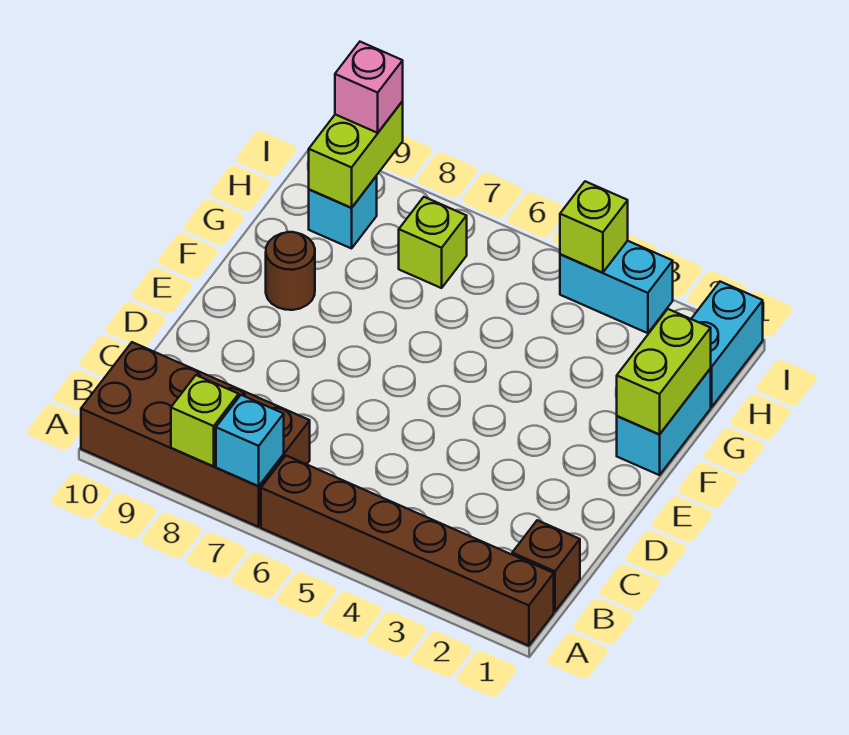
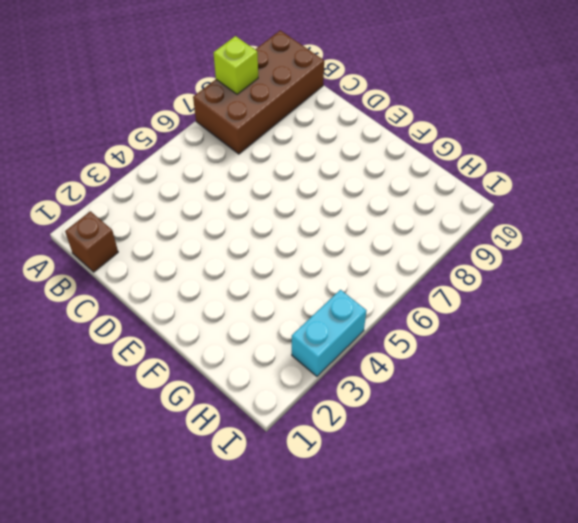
none -> brown 1x6 brick [261,456,554,646]
none -> cyan 1x2 brick [617,369,711,475]
none -> brown 1x1 round brick [266,232,315,310]

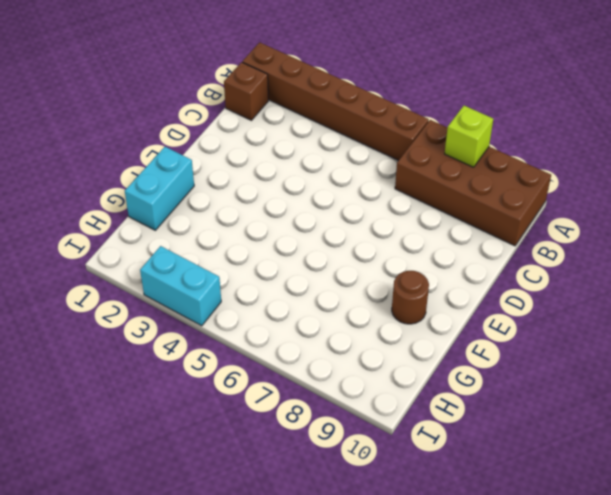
none -> cyan 1x2 brick [691,282,763,407]
none -> lime 1x1 brick [399,197,467,288]
none -> cyan 1x1 brick [309,176,377,249]

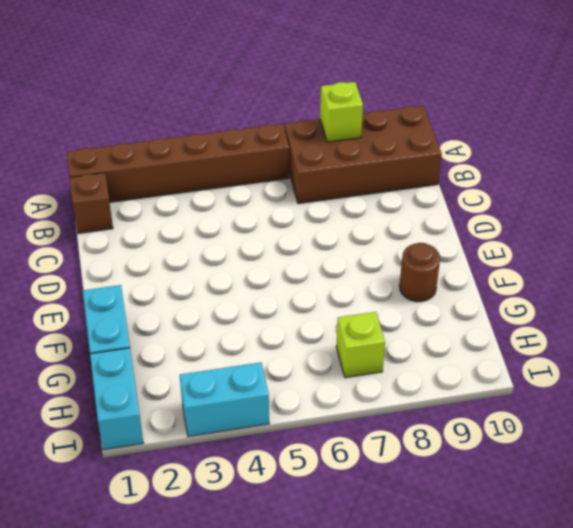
none -> cyan 1x1 brick [309,176,377,249]
none -> cyan 1x1 brick [216,395,284,486]
none -> lime 1x2 brick [617,309,711,435]

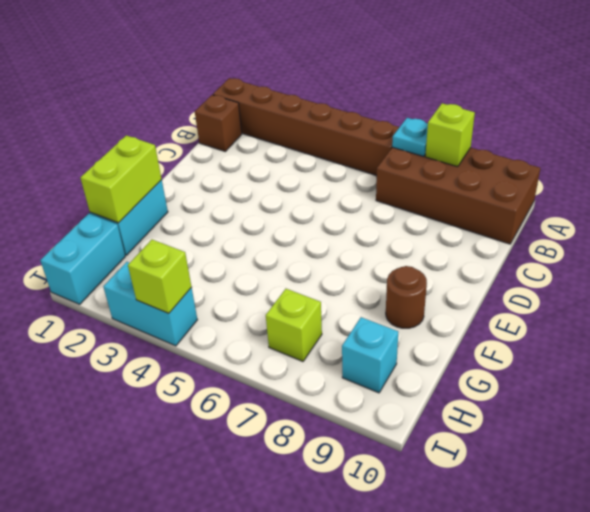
cyan 1x1 plate [392,118,428,156] -> cyan 1x1 brick [216,395,284,486]
none -> lime 1x2 brick [309,101,403,208]
none -> pink 1x1 brick [335,42,403,133]

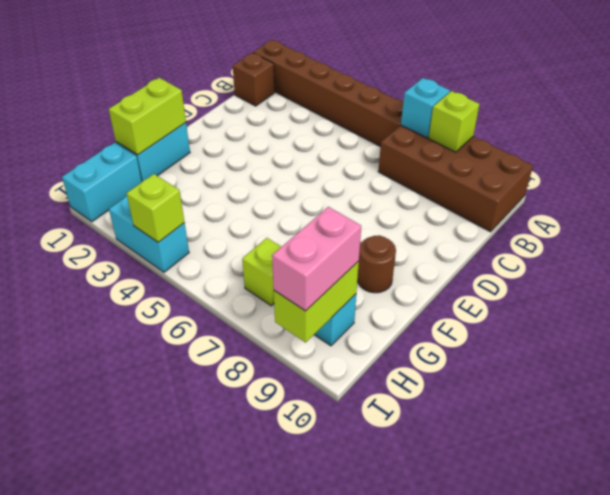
pink 1x2 brick [272,207,361,311] -> pink 1x1 brick [335,42,403,133]

